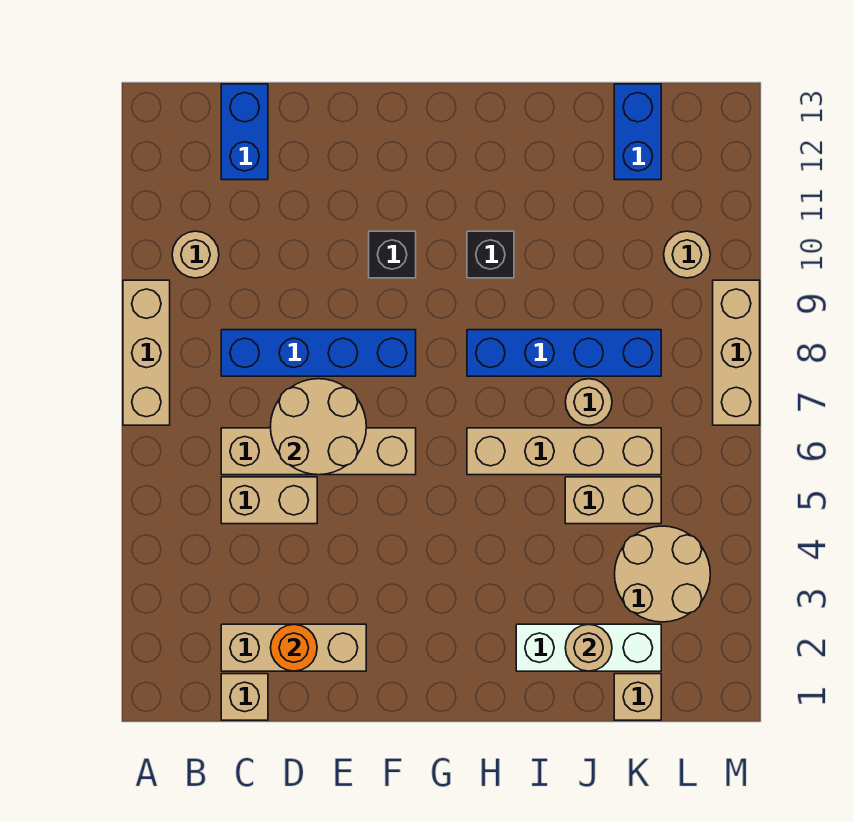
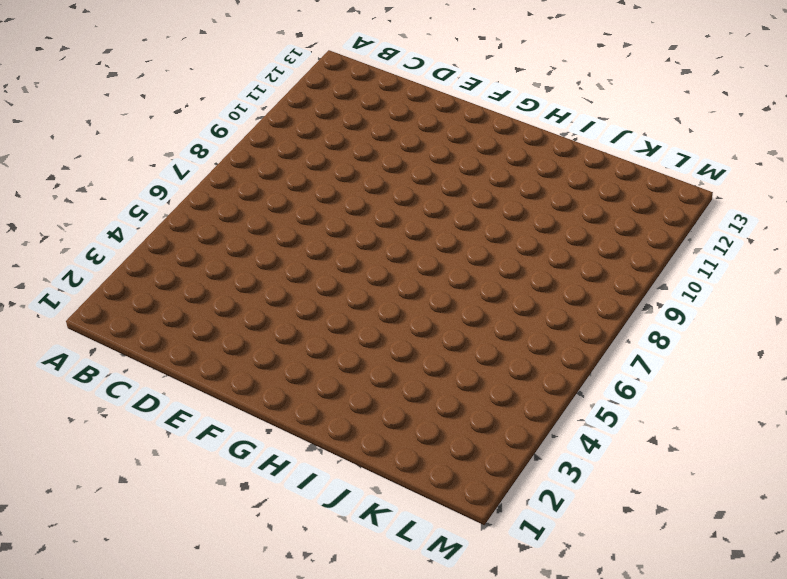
none -> tan 1x3 brick [123,280,170,425]
none -> tan 1x1 round brick [172,231,219,278]
none -> tan 1x1 brick [221,674,268,720]

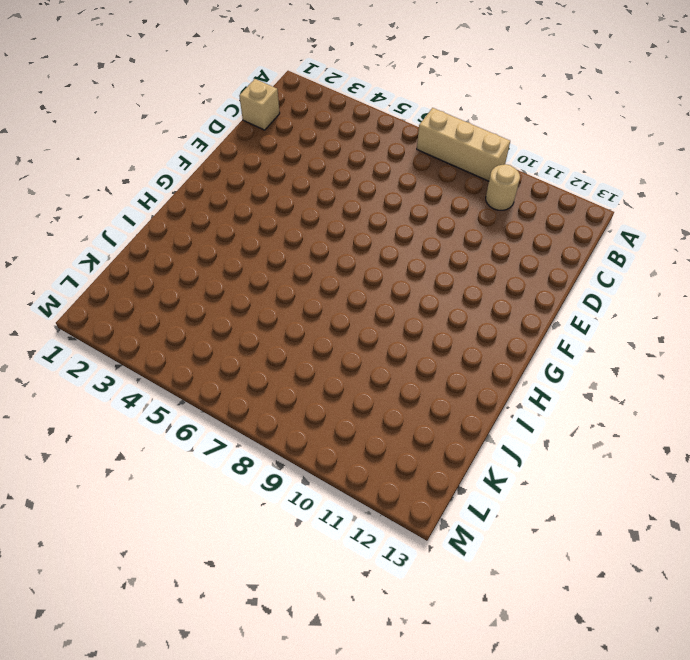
none -> tan 1x3 brick [221,624,366,671]
none -> tan 1x2 brick [221,477,317,524]
none -> tan 1x4 brick [221,428,416,475]

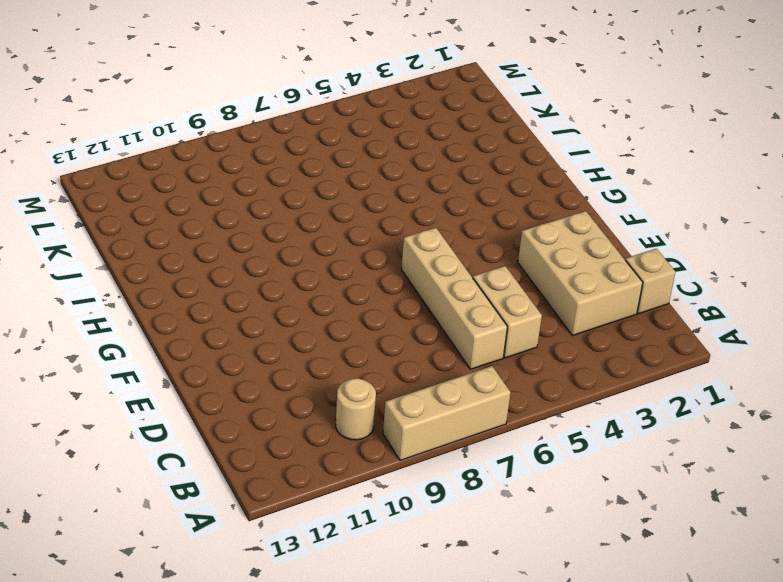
tan 2x3 brick [518,211,643,336] -> tan 1x3 brick [221,624,366,671]
none -> blue 1x4 brick [221,330,416,376]
none -> blue 1x2 brick [221,84,268,180]
none -> black 1x1 brick [369,231,416,278]

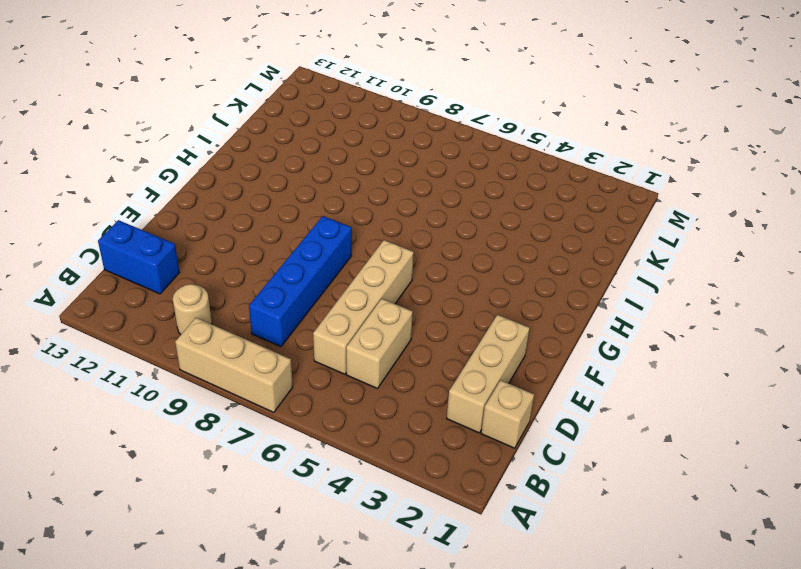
none -> black 1x1 brick [369,231,416,278]
none -> tan 1x4 brick [467,428,661,475]
none -> blue 1x4 brick [467,330,661,376]

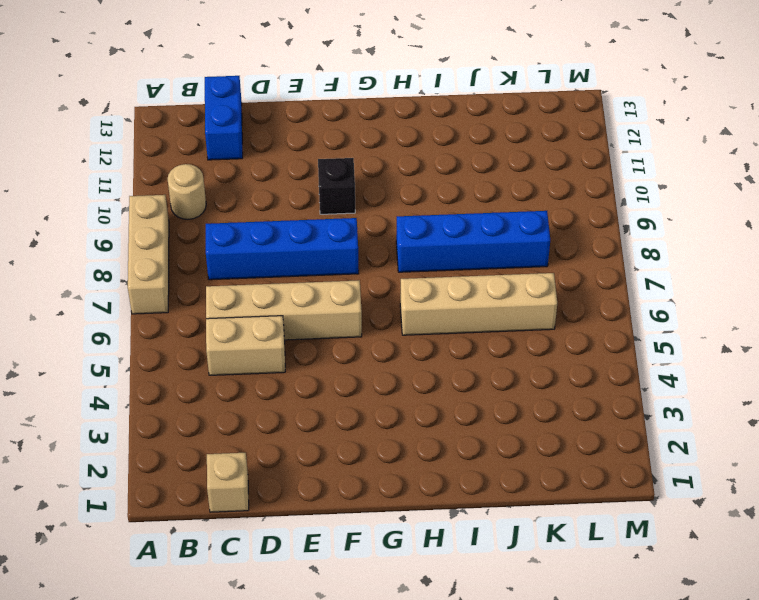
none -> tan 1x3 brick [221,624,366,671]
none -> black 1x1 brick [467,231,514,278]
none -> white 1x3 brick [516,624,661,671]

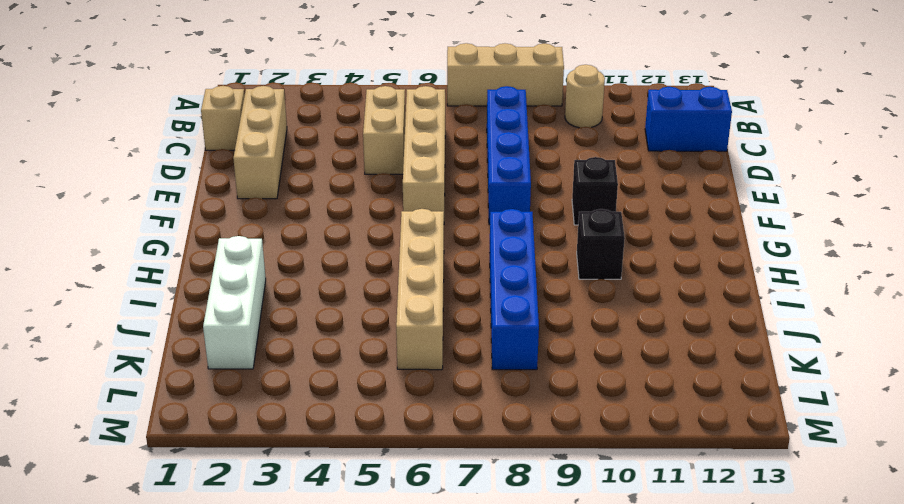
none -> tan 1x2 brick [565,477,661,524]
none -> tan 1x1 round brick [565,379,612,425]
none -> tan 1x1 brick [614,674,661,720]

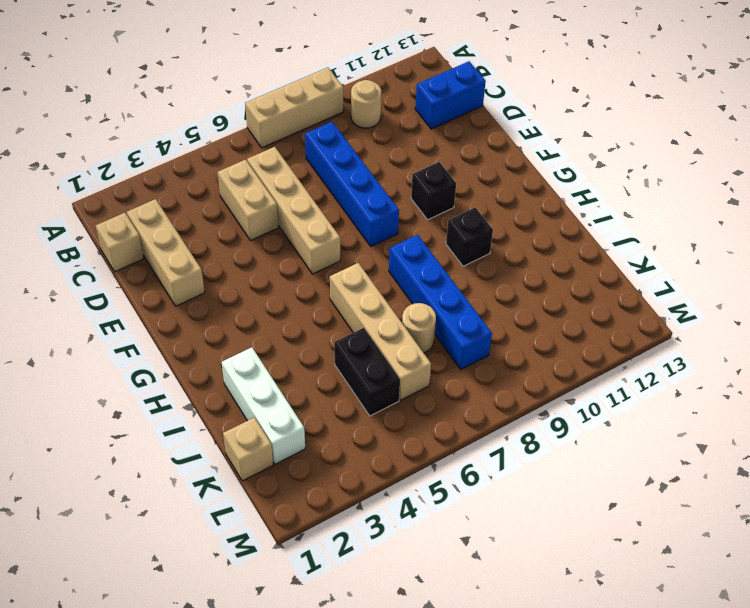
black 1x2 brick [334,328,400,416] -> tan 1x2 brick [565,477,661,524]
none -> tan 2x2 round brick [615,526,710,622]
none -> blue 1x2 brick [614,84,661,180]
none -> tan 1x1 round brick [664,231,710,278]

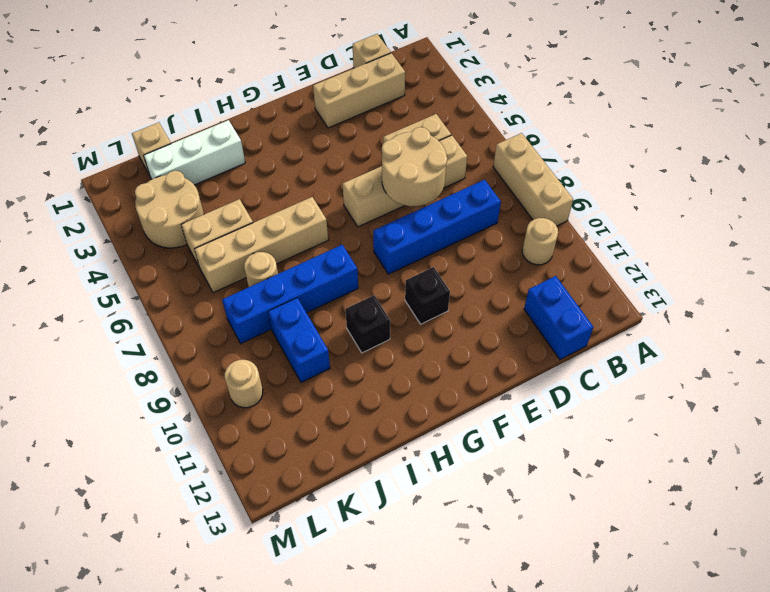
blue 1x2 brick [268,298,330,383] -> blue 1x2 brick moved to [614,84,661,180]
none -> tan 1x3 brick [713,280,760,425]
none -> orange 1x1 round brick [271,624,317,671]
none -> tan 1x1 round brick [565,624,612,671]

